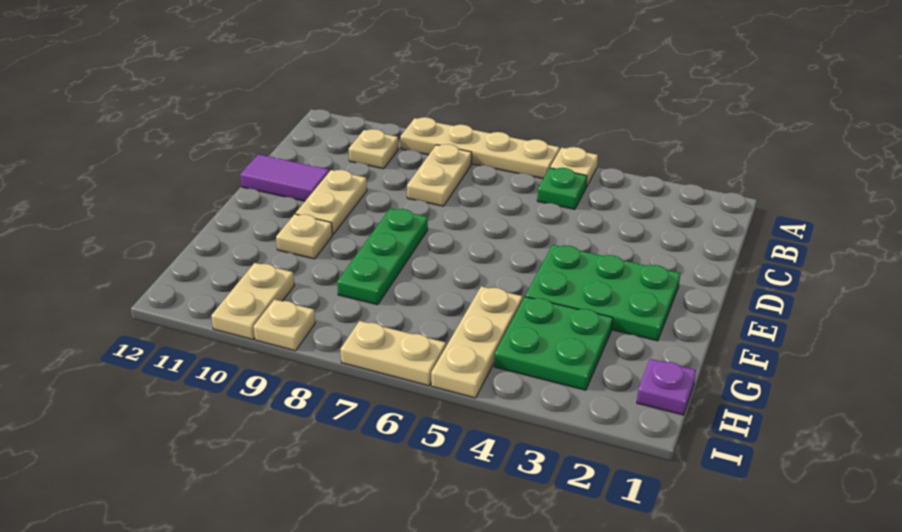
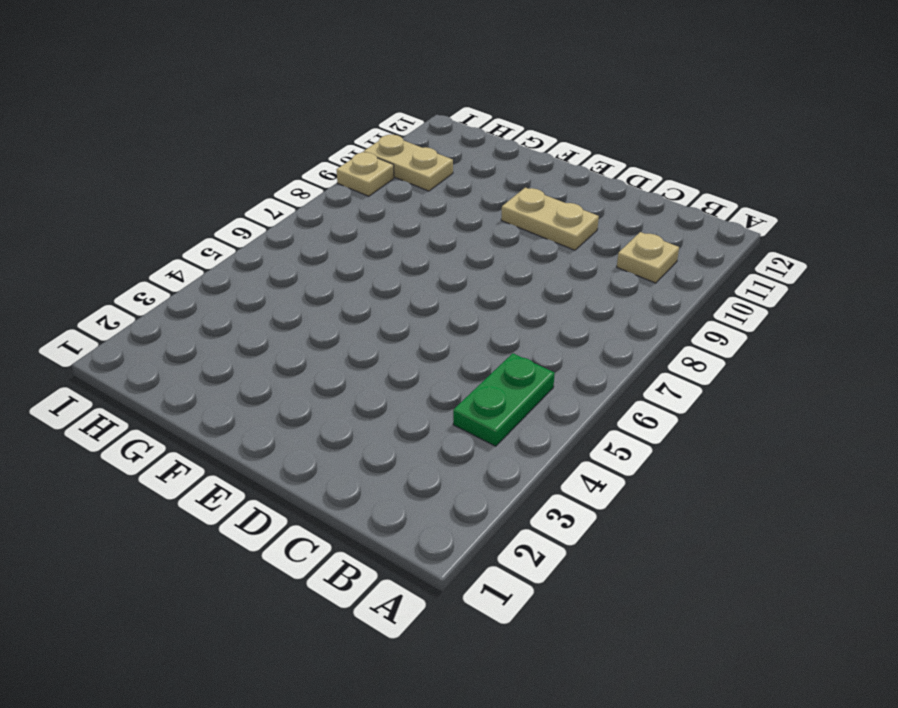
green 1x2 plate [453,353,555,446] -> green 1x1 plate [537,168,587,209]
none -> tan 1x1 plate [550,147,598,187]
none -> tan 1x4 plate [401,117,560,179]
none -> tan 1x2 plate [407,144,472,206]

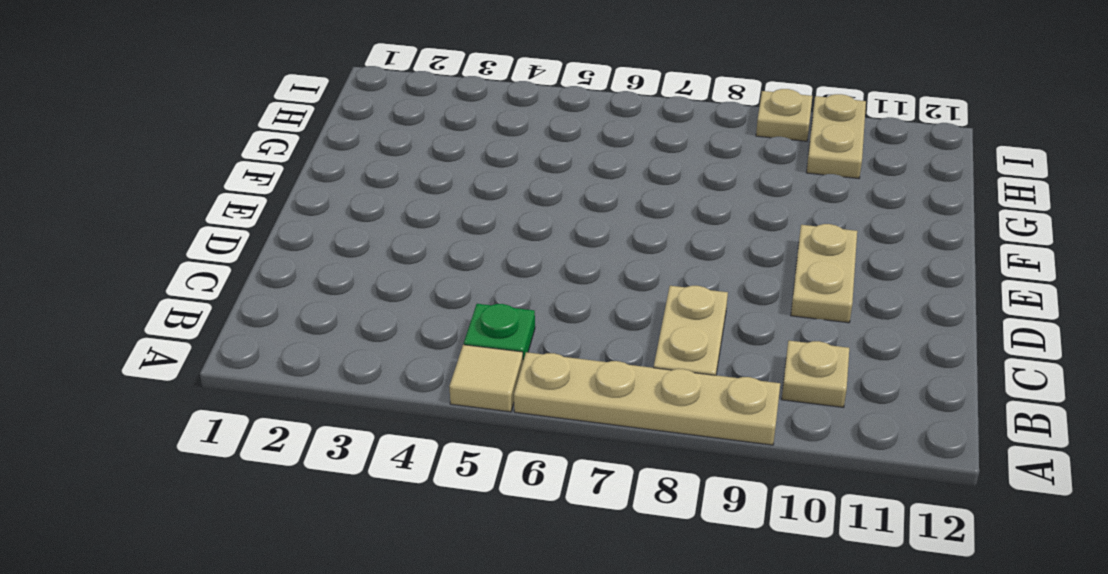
tan 1x1 tile [449,345,523,412] -> tan 1x1 plate [550,147,598,187]
none -> purple 1x2 tile [240,154,329,201]
none -> green 2x3 plate [525,245,680,341]
none -> green 1x3 plate [337,209,428,305]

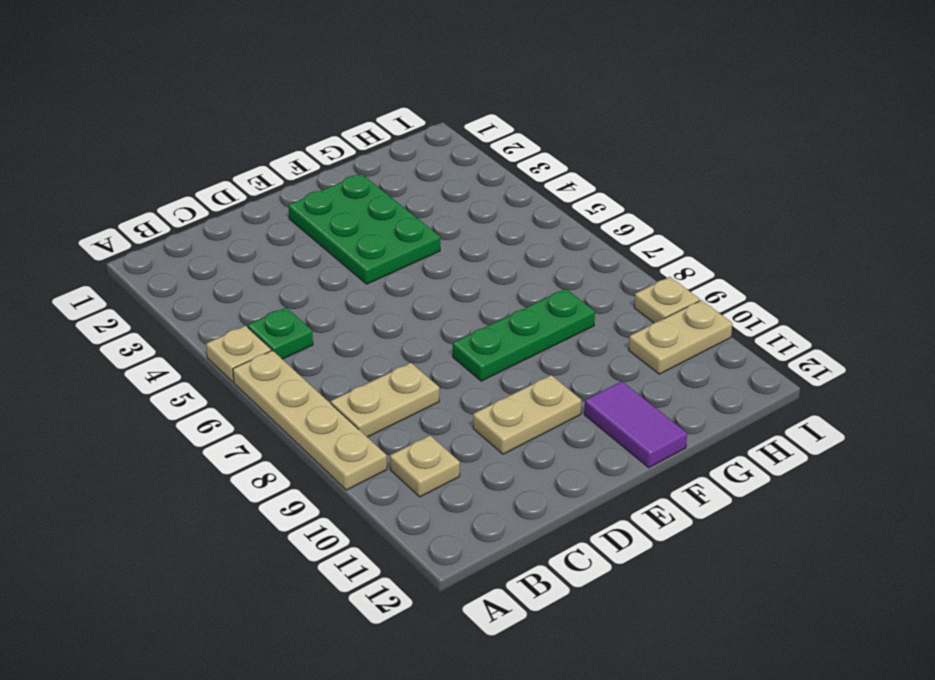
purple 1x2 tile [584,381,687,468] -> purple 1x2 tile moved to [240,154,329,201]
none -> tan 1x1 plate [276,214,332,259]
none -> green 2x2 plate [494,297,613,390]
none -> tan 1x3 plate [431,286,523,398]

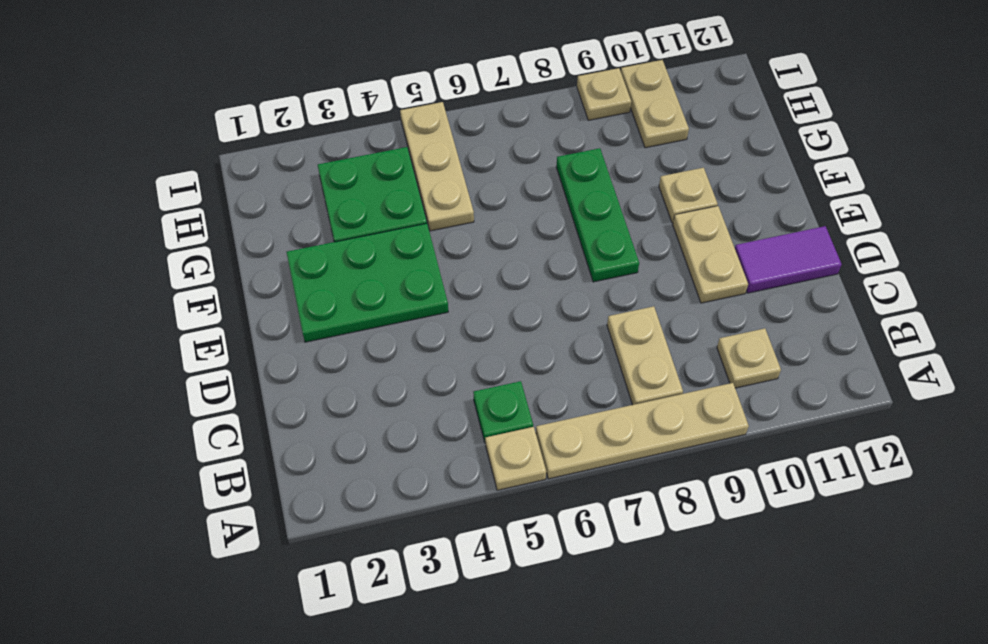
none -> purple 1x1 plate [637,359,696,415]
none -> tan 1x2 plate [340,321,446,386]

